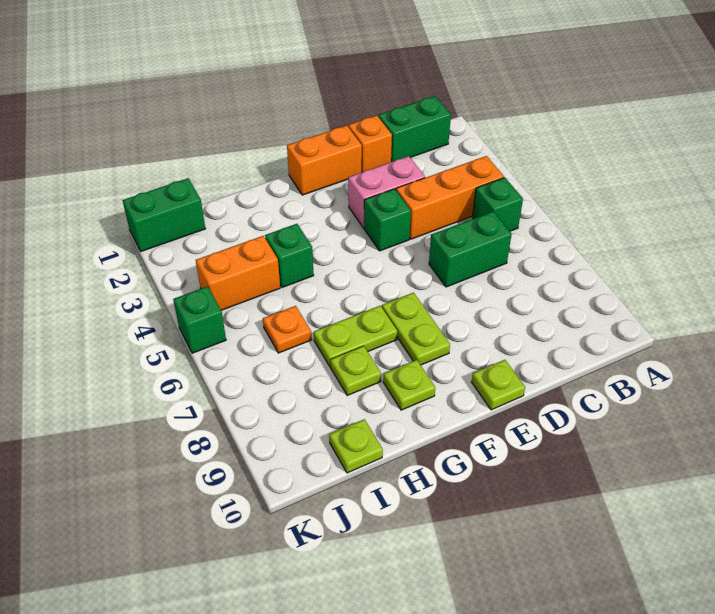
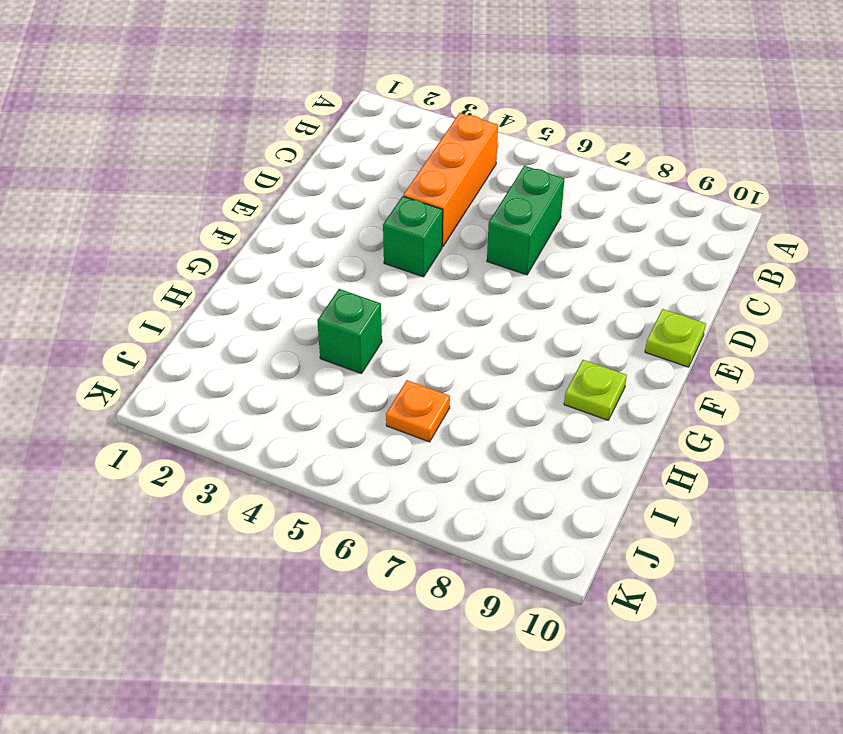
none -> green 1x2 brick [378,96,451,162]
none -> green 1x1 brick [473,178,523,231]
none -> orange 1x1 brick [348,115,392,172]

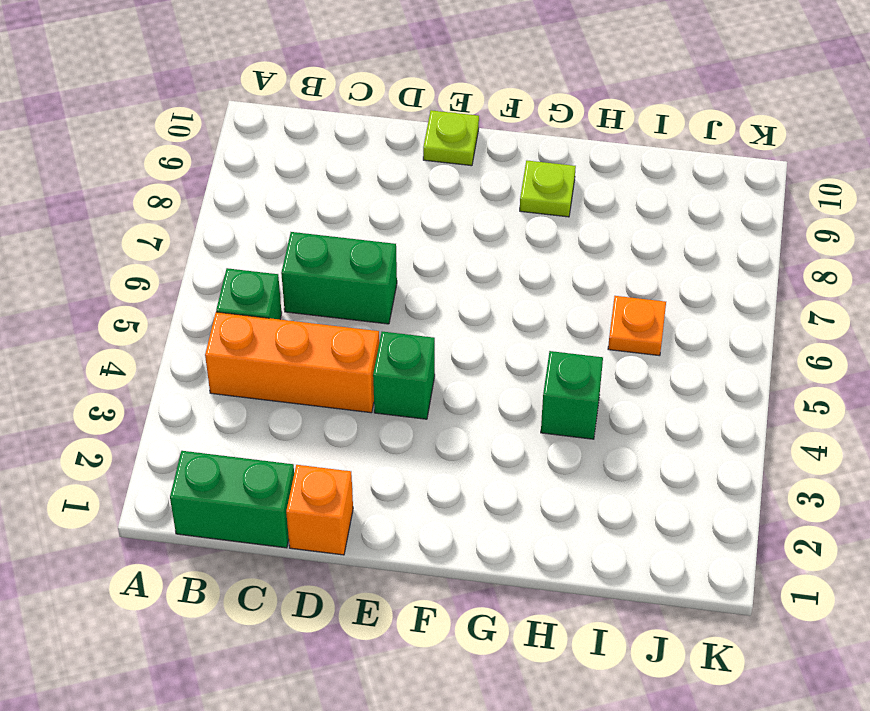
none -> pink 1x2 brick [348,156,425,228]
none -> orange 1x2 brick [287,125,362,195]
none -> lime 1x2 plate [382,293,450,365]

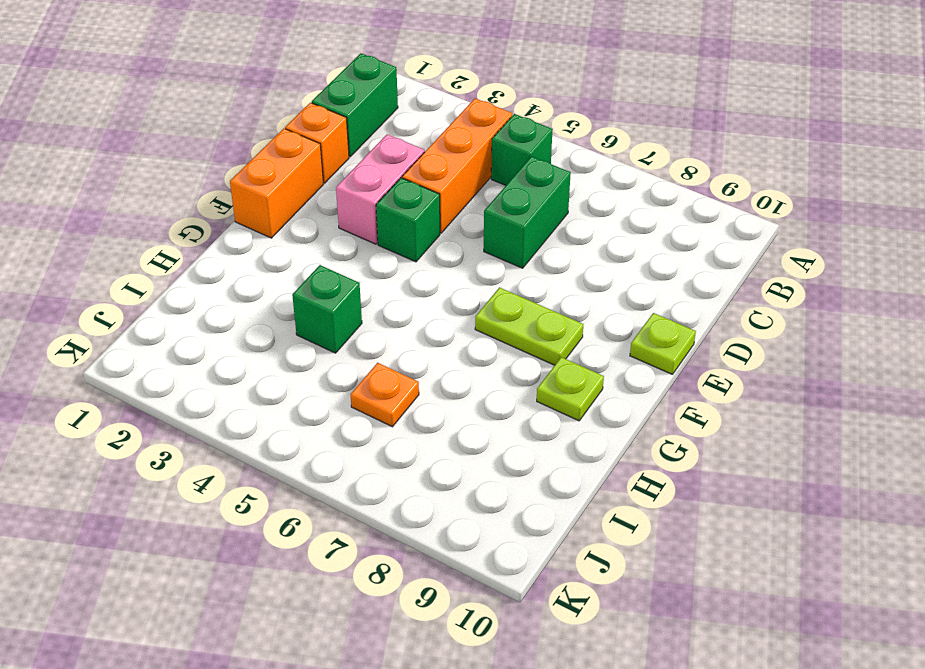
none -> lime 1x2 plate [314,306,397,367]
none -> lime 1x1 plate [330,346,381,395]
none -> orange 1x2 brick [196,236,280,310]

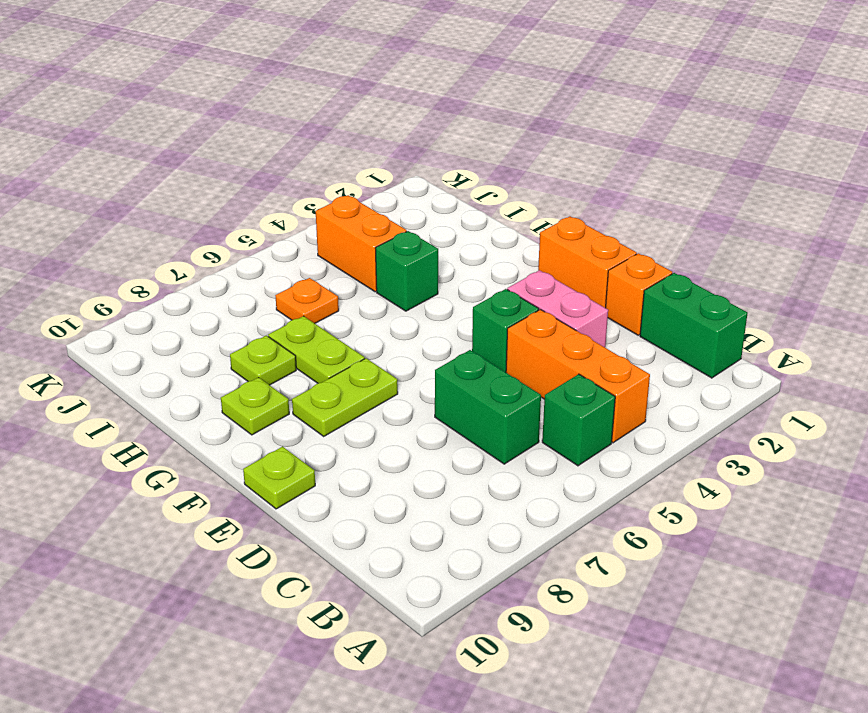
none -> lime 1x1 plate [329,419,383,473]
none -> green 1x2 brick [122,178,205,251]
none -> green 1x1 brick [173,286,226,353]

